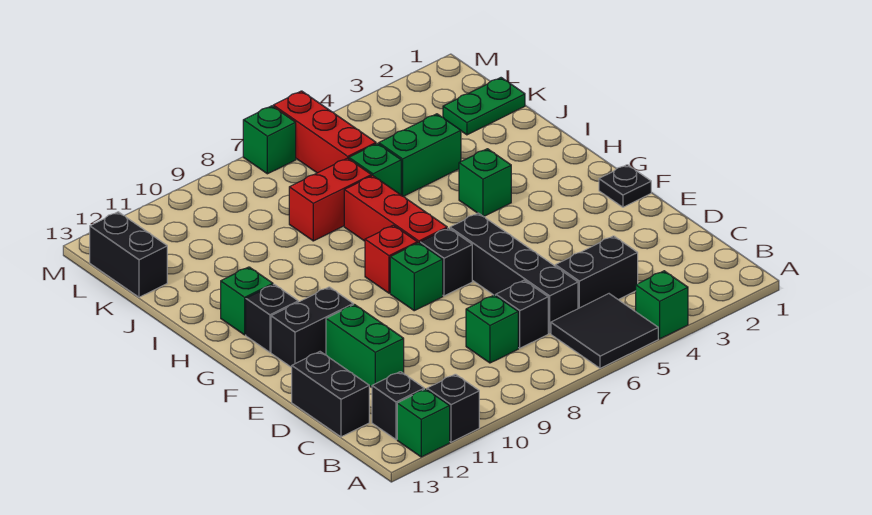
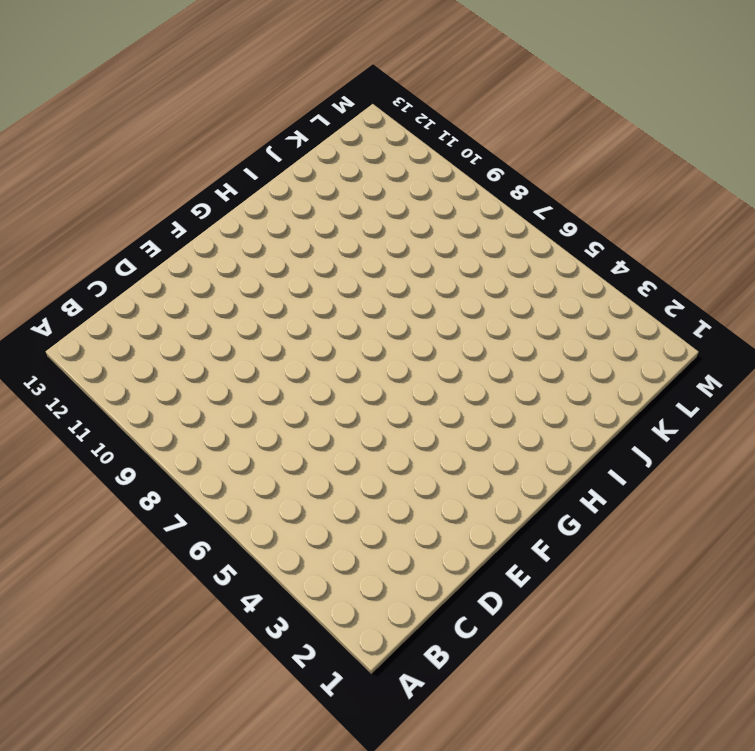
none -> green 1x1 brick [636,271,688,339]
none -> black 2x2 tile [551,294,658,368]
none -> black 1x1 brick [427,374,479,442]

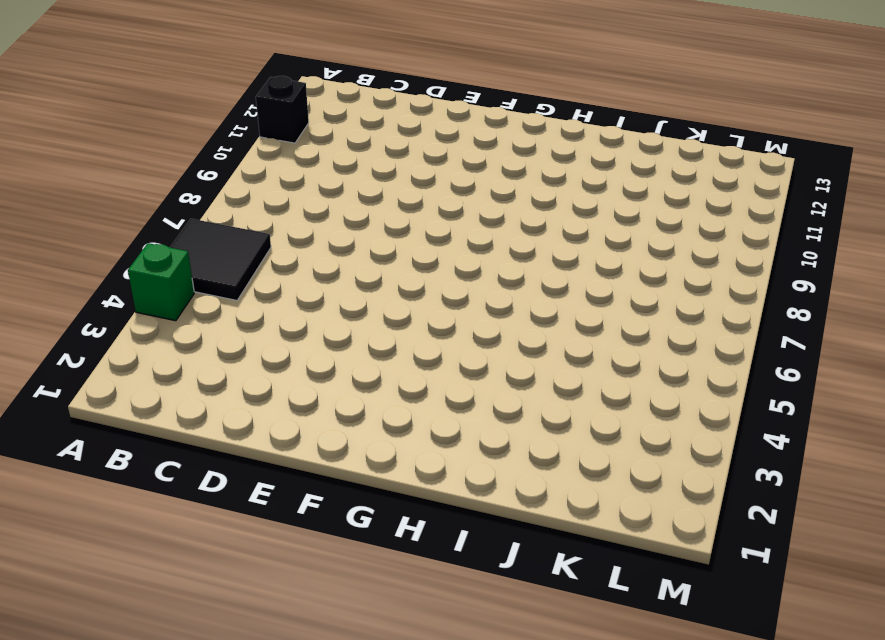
none -> green 1x1 brick [397,389,450,457]
none -> black 1x1 brick [372,372,424,440]
none -> black 1x2 brick [555,236,638,309]

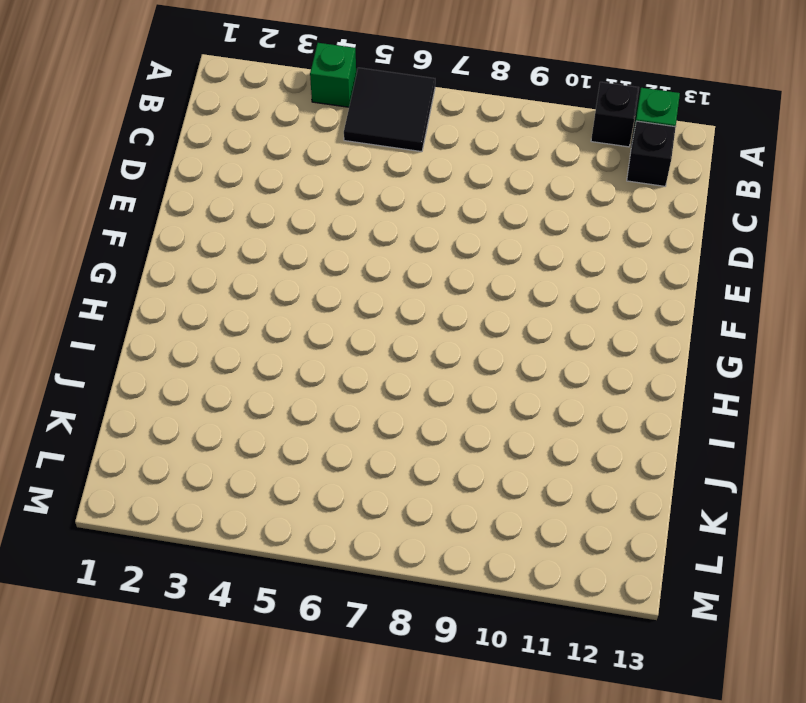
none -> black 1x2 brick [555,236,638,309]
none -> black 1x4 brick [450,213,578,333]
none -> black 1x1 brick [496,280,548,348]

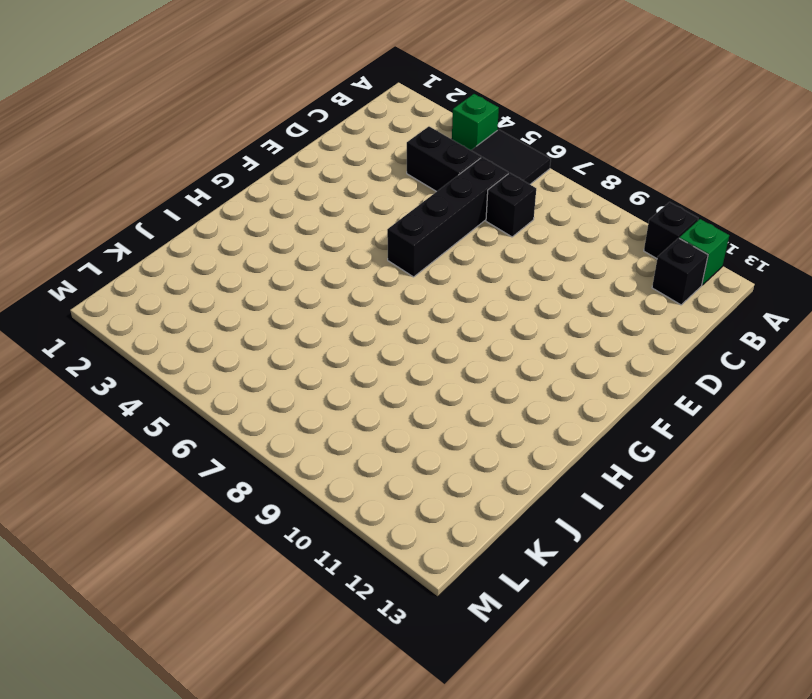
none -> green 1x1 brick [466,295,518,363]
none -> black 1x2 brick [292,352,369,437]
none -> green 1x2 brick [326,305,404,387]

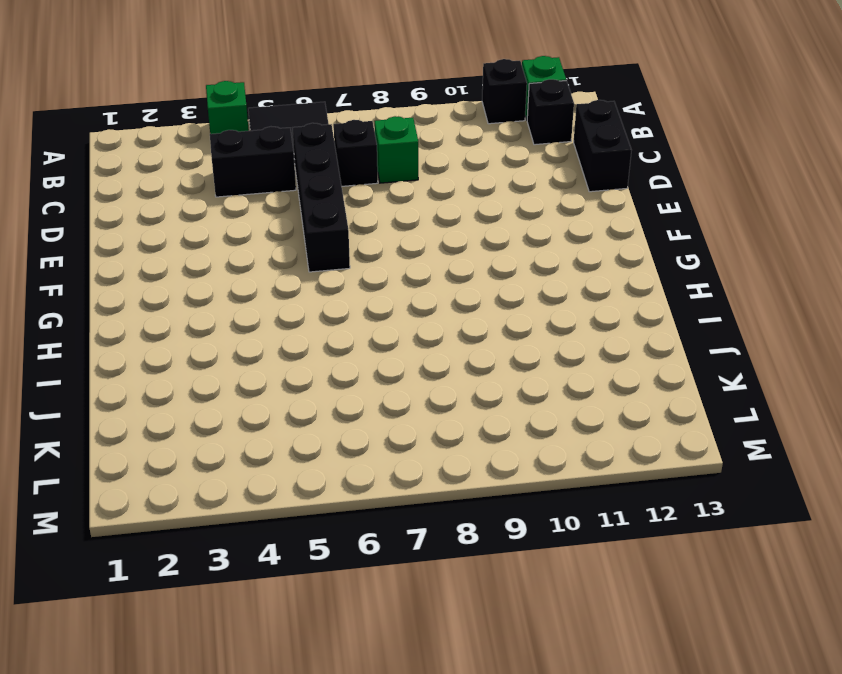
none -> green 1x2 brick [326,305,404,387]
none -> black 1x1 plate [599,165,651,207]
none -> black 1x1 brick [420,228,472,296]

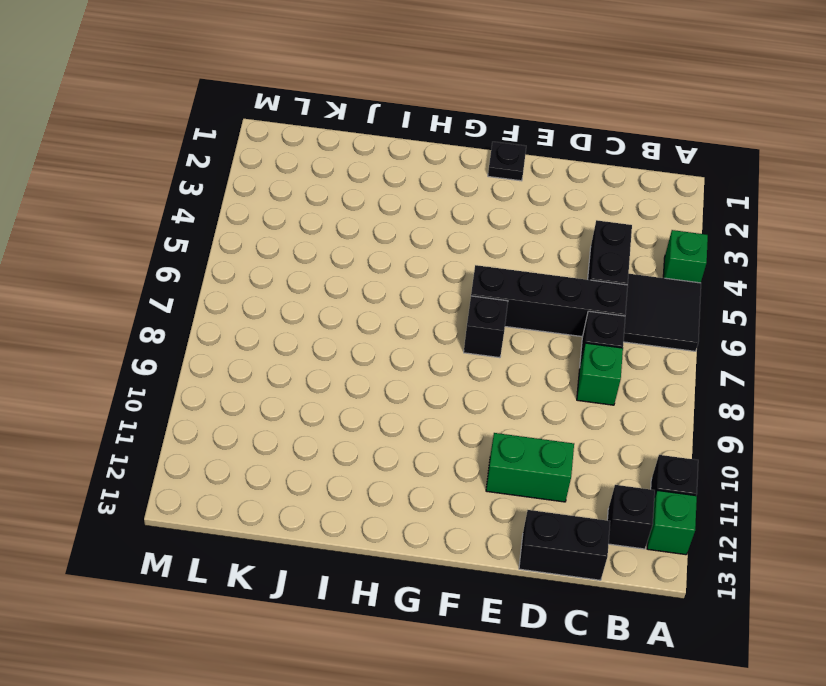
none -> green 1x1 brick [390,243,443,311]
none -> black 1x2 brick [271,287,353,367]
none -> red 1x3 brick [344,176,447,243]

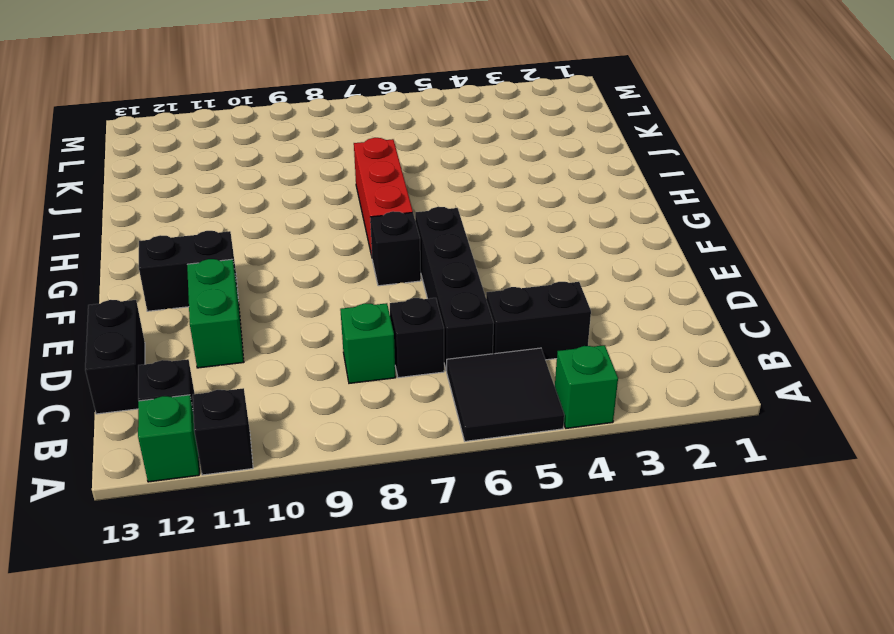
none -> black 1x1 plate [599,165,651,207]
none -> green 1x1 brick [390,243,443,311]
none -> red 1x1 brick [365,225,417,293]

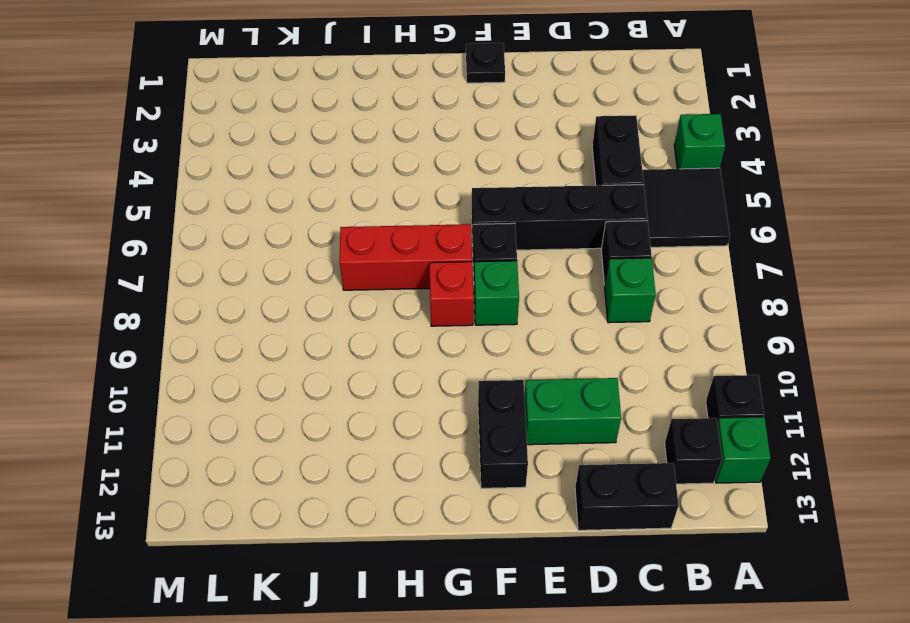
none -> black 1x1 brick [246,284,298,352]
none -> green 1x1 brick [459,149,511,217]
none -> green 1x1 brick [221,267,273,335]

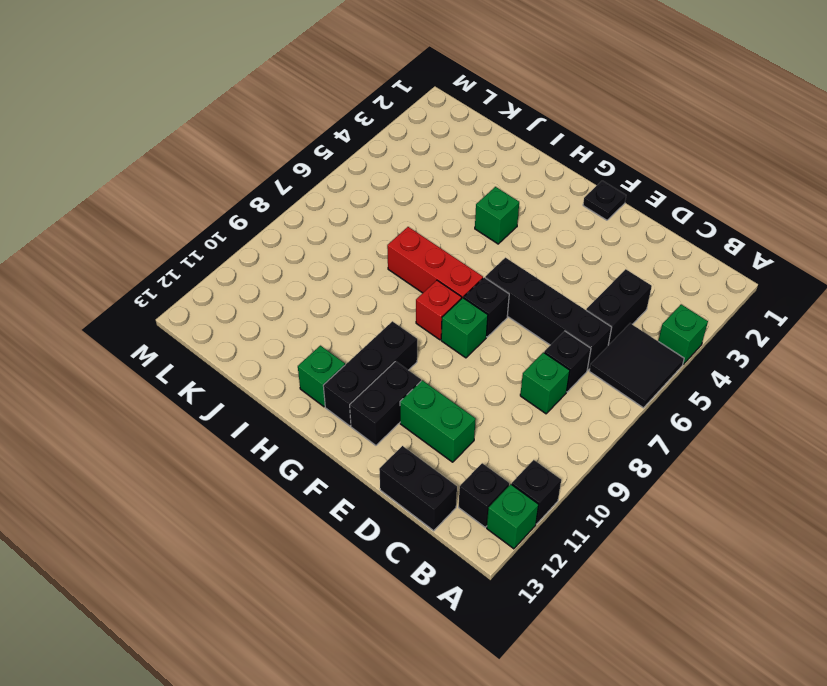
black 1x3 brick [323,321,417,426] -> black 1x1 brick [246,284,298,352]
none -> green 1x2 brick [379,114,461,196]
none -> green 1x1 brick [349,143,401,195]
none -> red 1x2 brick [289,158,372,241]

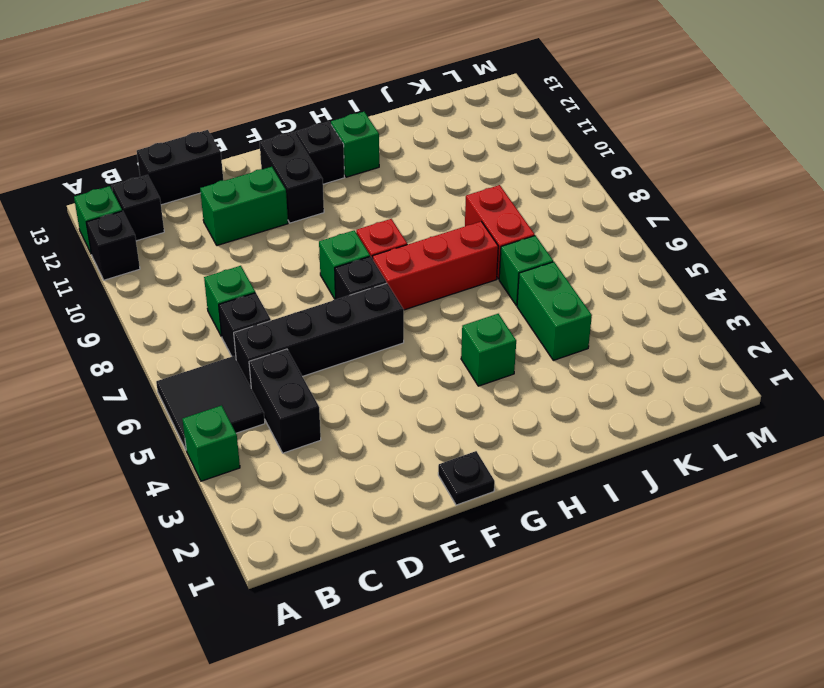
none -> green 1x2 plate [443,78,525,135]
none -> red 1x3 brick [273,91,376,173]
none -> black 1x2 brick [90,212,167,297]

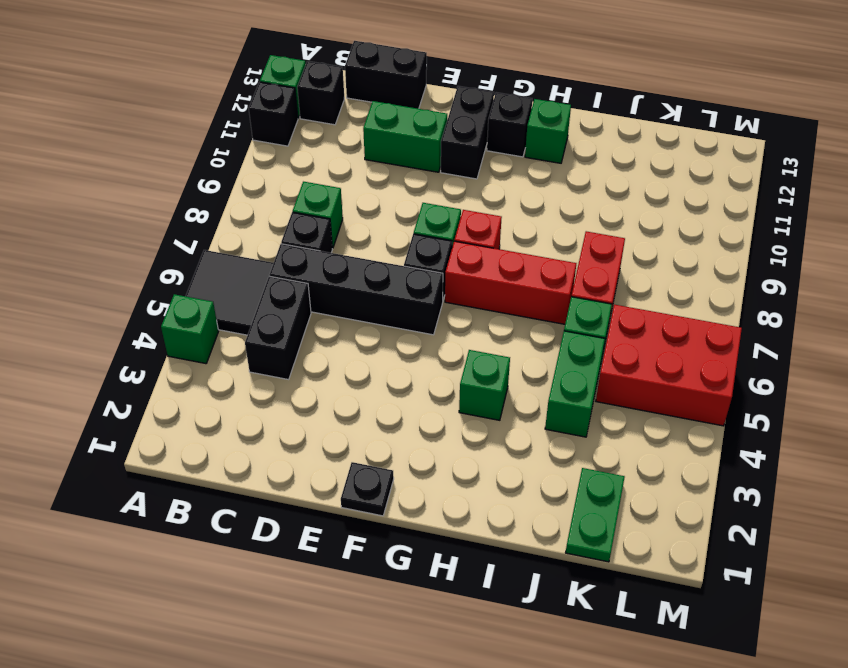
red 2x3 brick [596,305,742,426] -> red 1x3 brick [273,91,376,173]
none -> black 1x2 brick [90,212,167,297]
none -> green 1x1 brick [243,106,296,174]

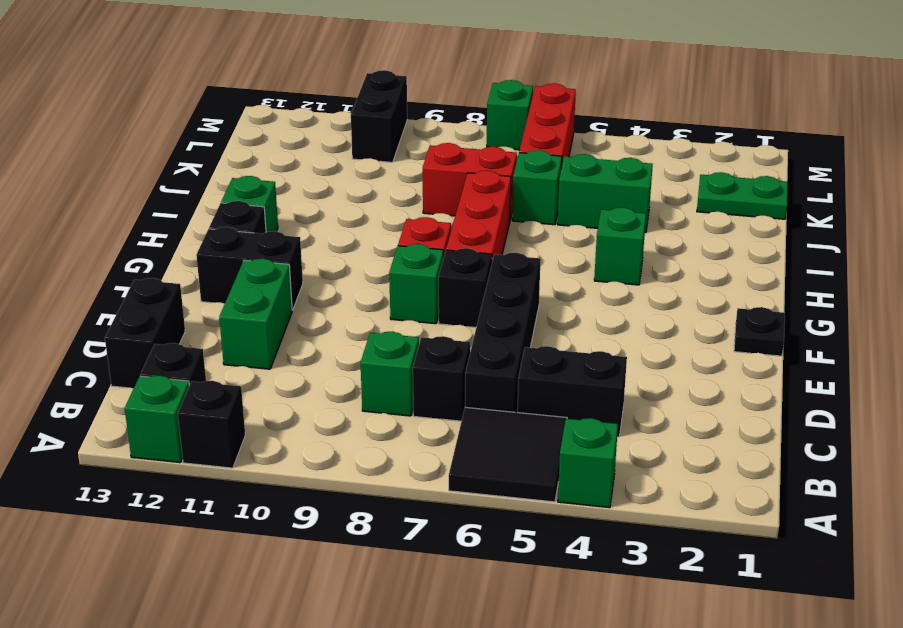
black 1x2 brick [351,70,407,162] -> black 1x2 brick moved to [90,212,167,297]

